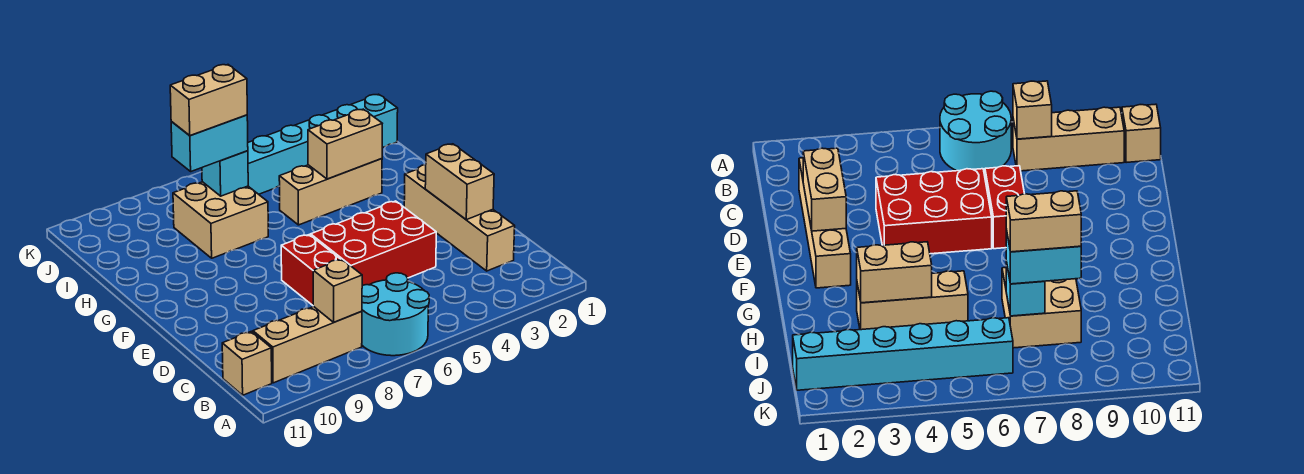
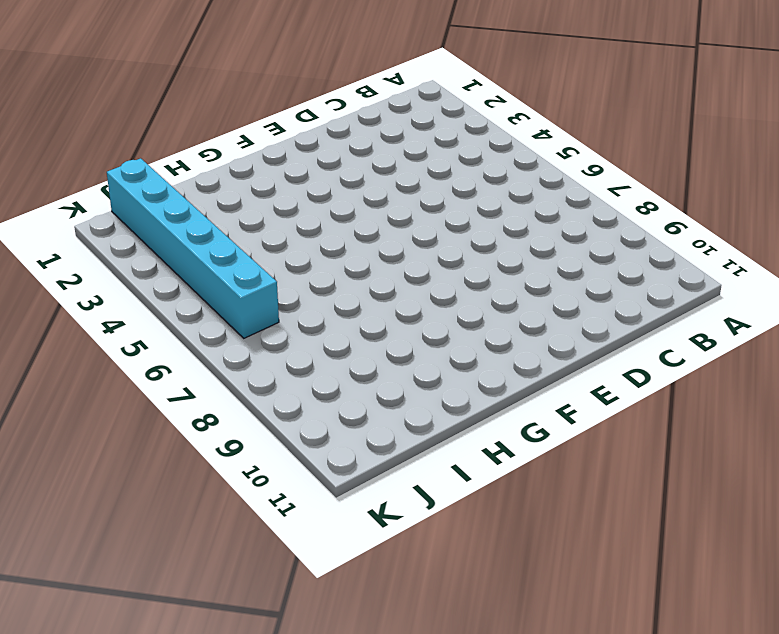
none -> cyan 2x2 round brick [362,273,429,356]
none -> tan 1x3 brick [253,307,362,383]
none -> tan 1x1 brick [222,331,272,395]

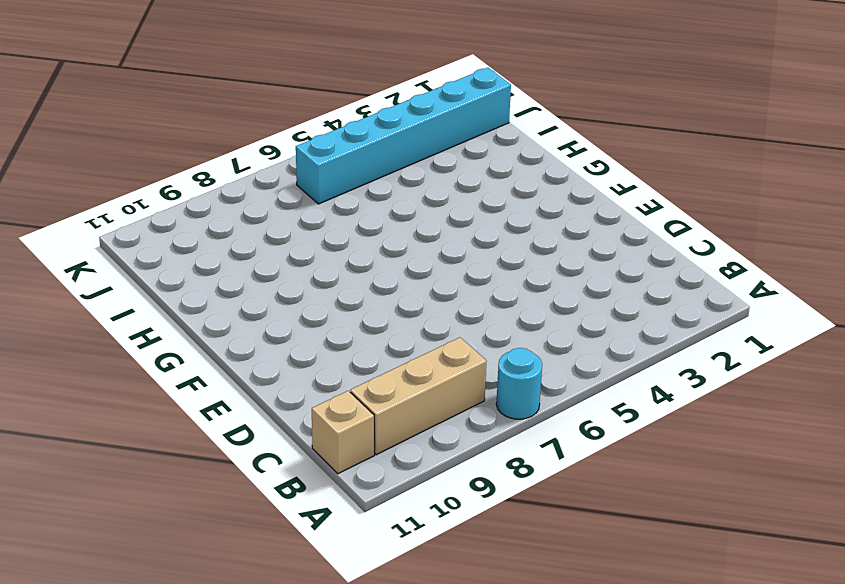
cyan 1x1 round brick [496,348,542,419] -> cyan 2x2 round brick [362,273,429,356]
none -> tan 1x4 brick [404,165,515,271]
none -> red 2x3 brick [311,201,436,285]
none -> red 1x2 brick [281,235,341,305]

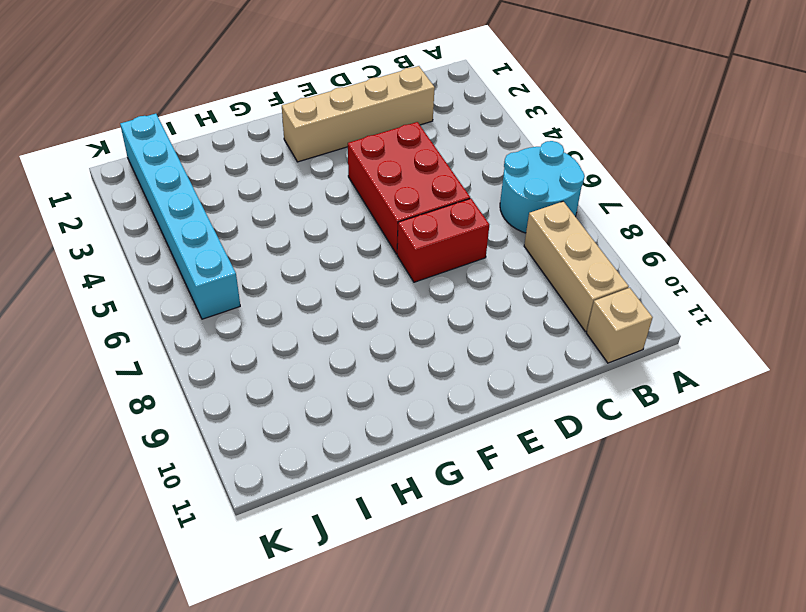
none -> tan 1x3 brick [279,158,382,225]
none -> tan 2x2 brick [173,182,268,258]
none -> tan 1x1 brick [313,259,362,322]

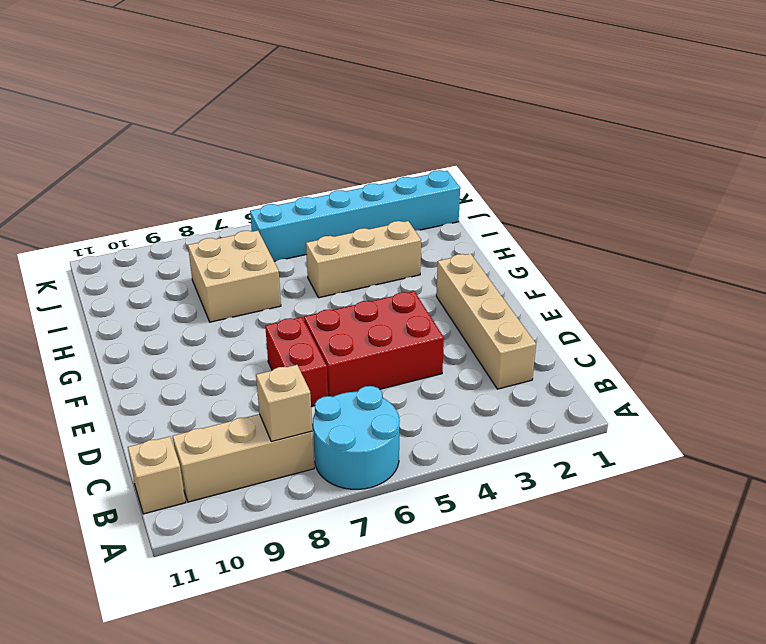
none -> tan 1x2 brick [425,144,494,220]
none -> tan 1x2 brick [308,109,382,179]
none -> cyan 1x1 brick [202,151,248,196]

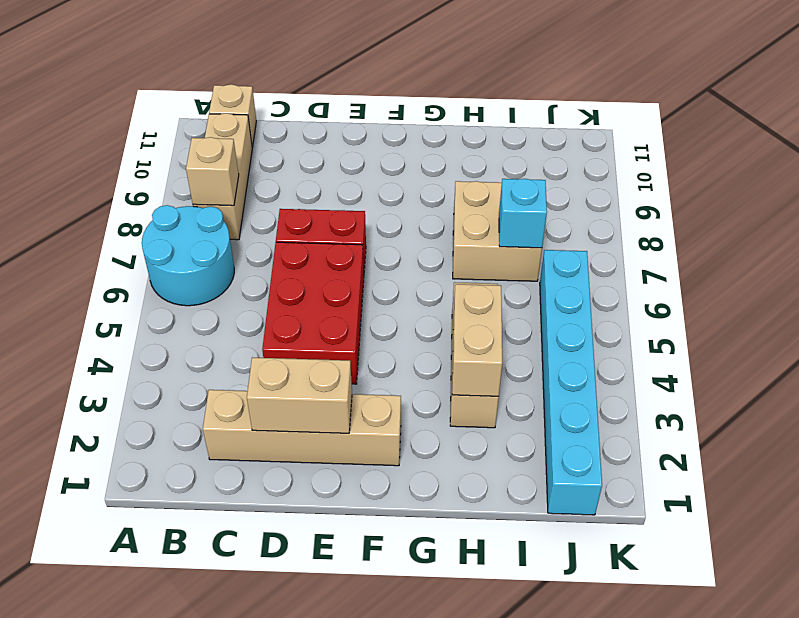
none -> cyan 1x2 brick [171,115,248,171]
none -> tan 1x2 brick [170,65,247,135]

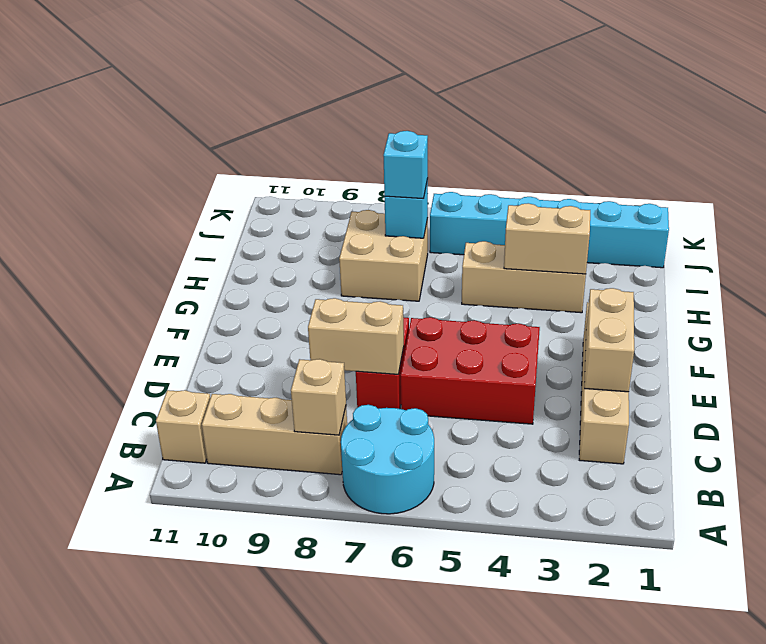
tan 1x2 brick [308,298,404,374] -> tan 1x2 brick moved to [170,65,247,135]
cyan 1x1 brick [383,131,428,199] -> cyan 1x2 brick [171,115,248,171]

